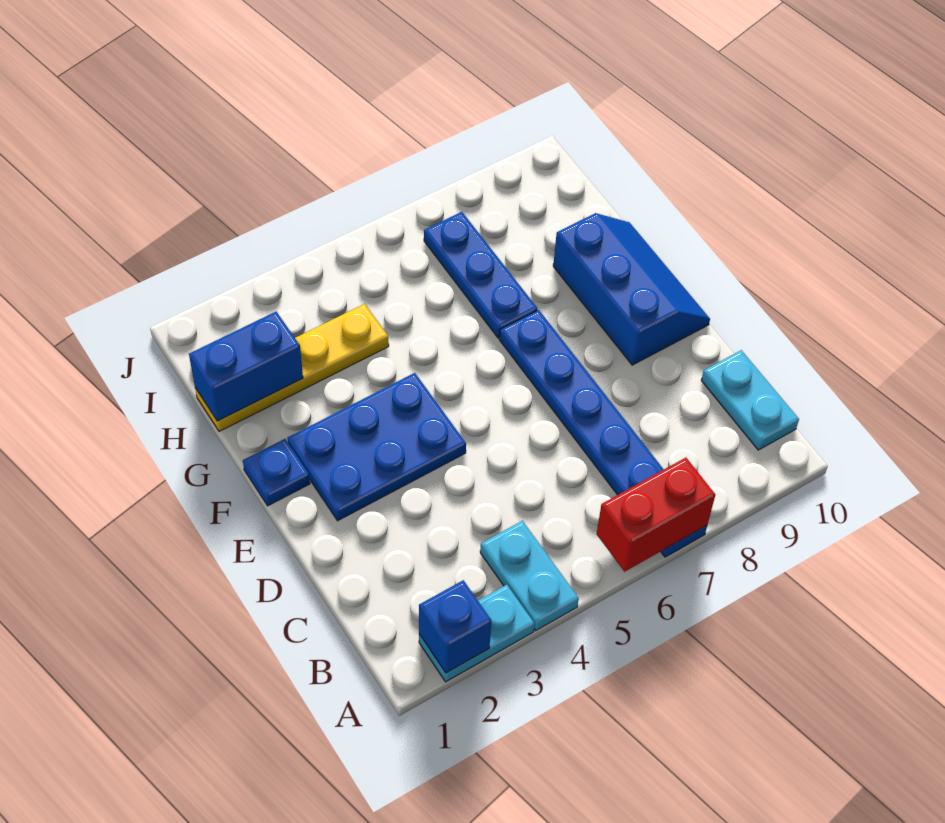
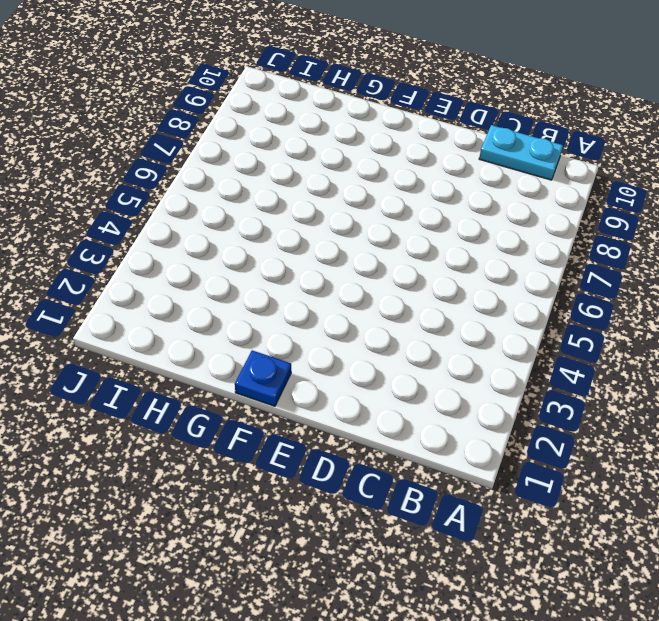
none -> cyan 1x2 plate [419,585,534,682]
none -> cyan 1x2 plate [480,521,579,631]
none -> blue 1x6 plate [499,310,707,557]

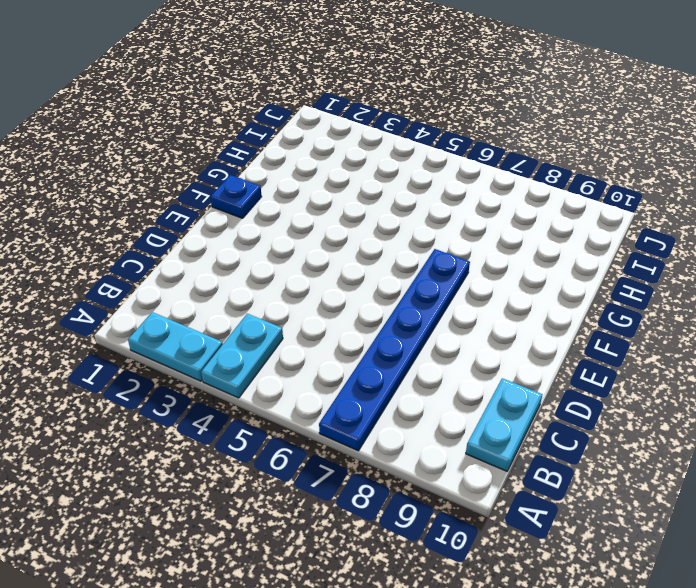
none -> blue 2x3 plate [287,373,466,521]
none -> blue 2x3 slope [553,213,710,365]
none -> blue 1x3 plate [424,212,537,338]

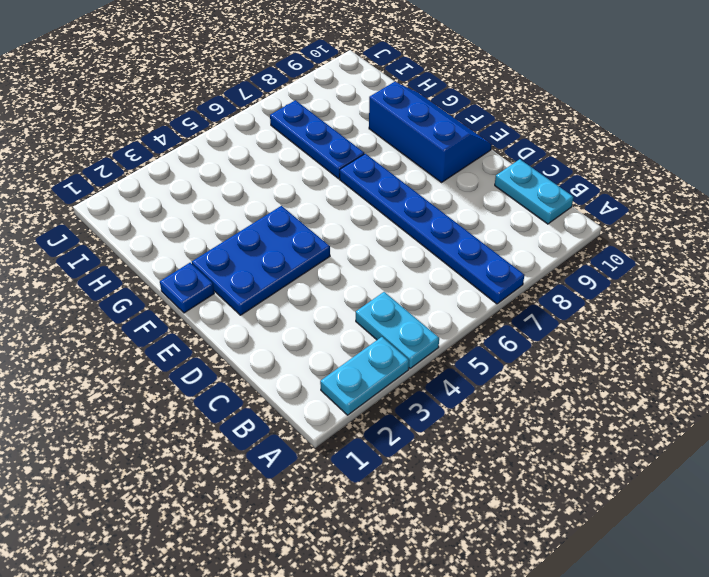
none -> yellow 1x4 plate [195,304,389,431]
none -> blue 1x1 brick [419,580,491,673]
none -> red 1x2 brick [597,458,715,572]

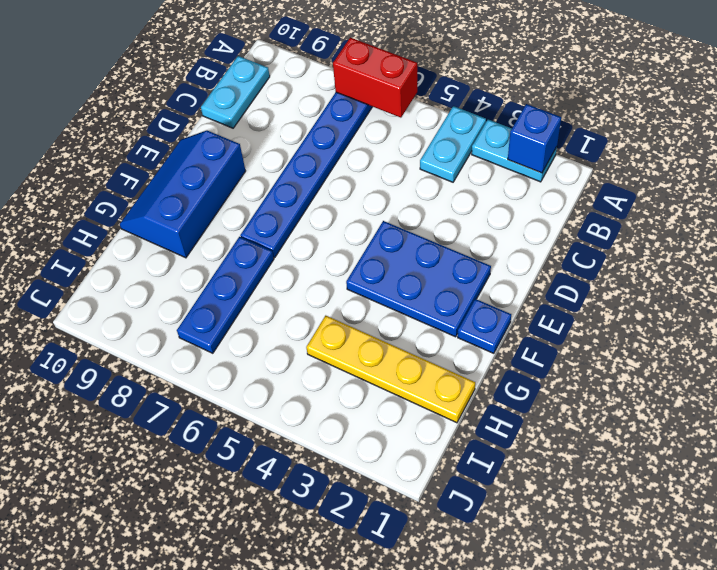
none -> blue 1x2 brick [189,312,303,421]

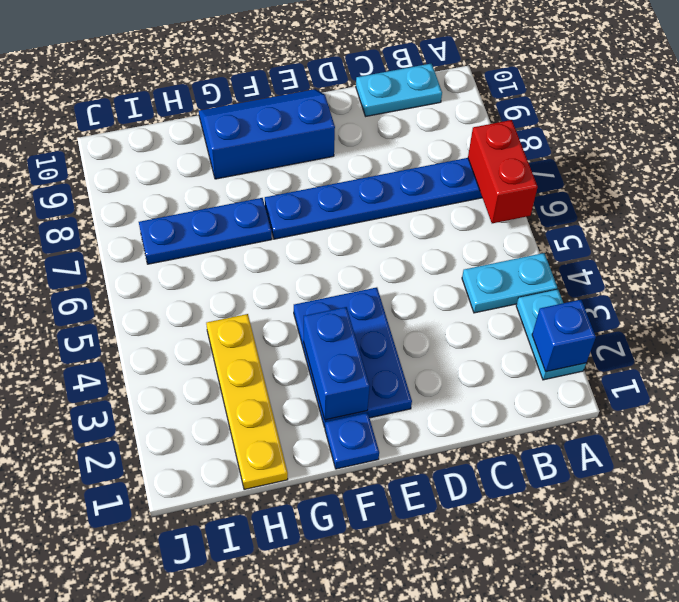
blue 1x2 brick [304,307,370,420] -> blue 1x2 brick moved to [189,312,303,421]

